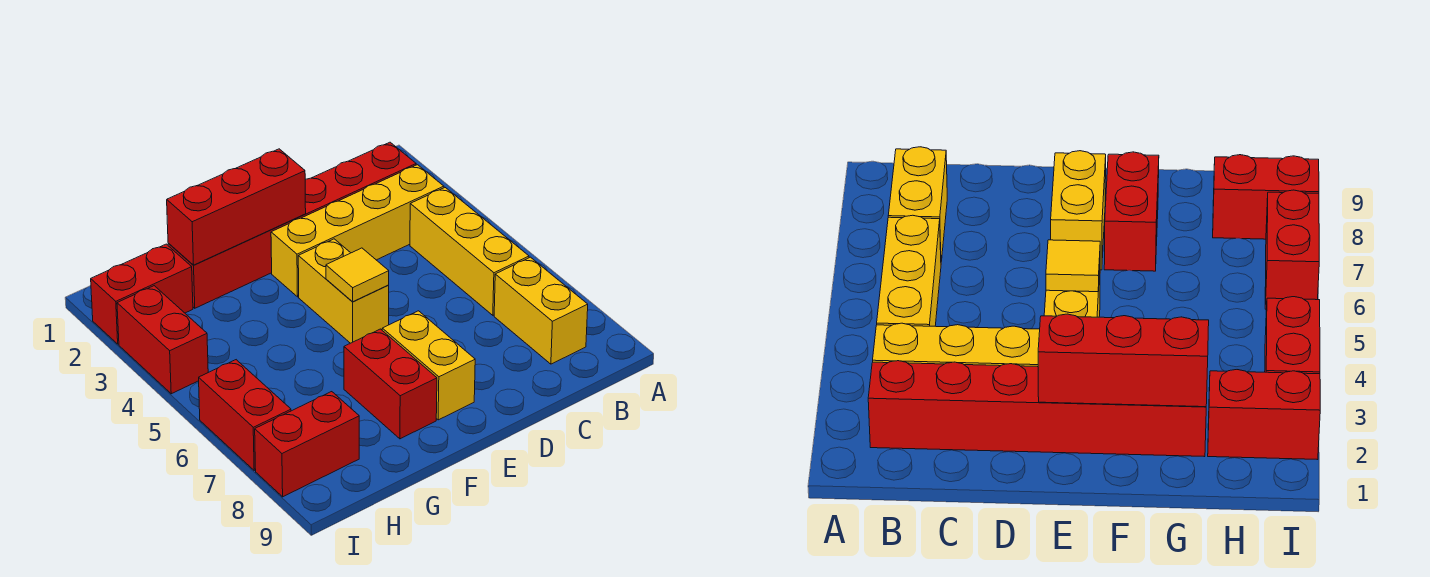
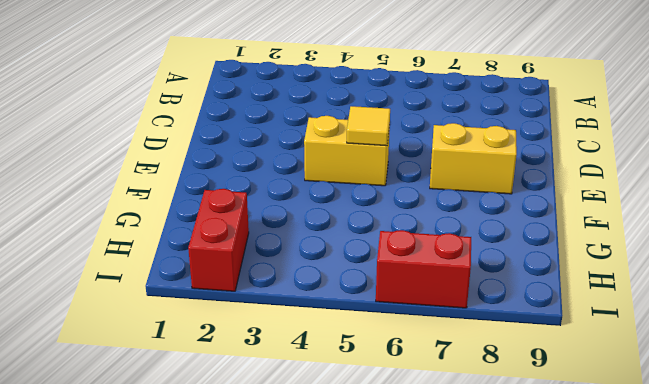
none -> red 1x6 brick [168,142,416,308]
none -> yellow 1x4 brick [271,165,444,297]
none -> yellow 1x3 brick [410,188,529,315]

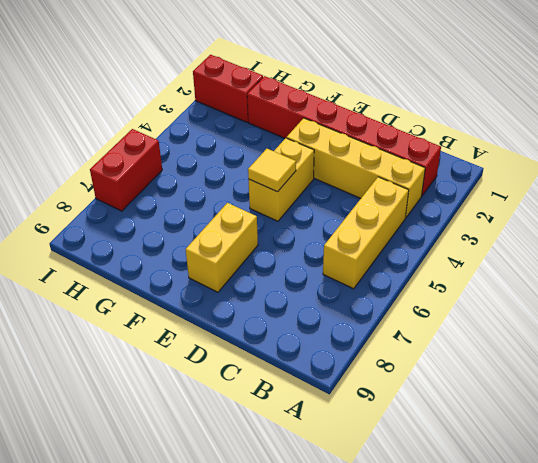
none -> yellow 1x2 brick [494,257,588,364]
none -> red 1x2 brick [344,329,437,439]
none -> red 1x2 brick [255,392,359,497]

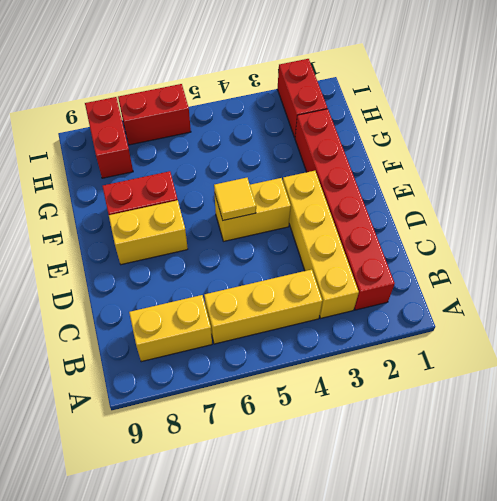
none -> red 1x2 brick [117,286,208,394]
none -> red 1x3 brick [167,149,306,265]

